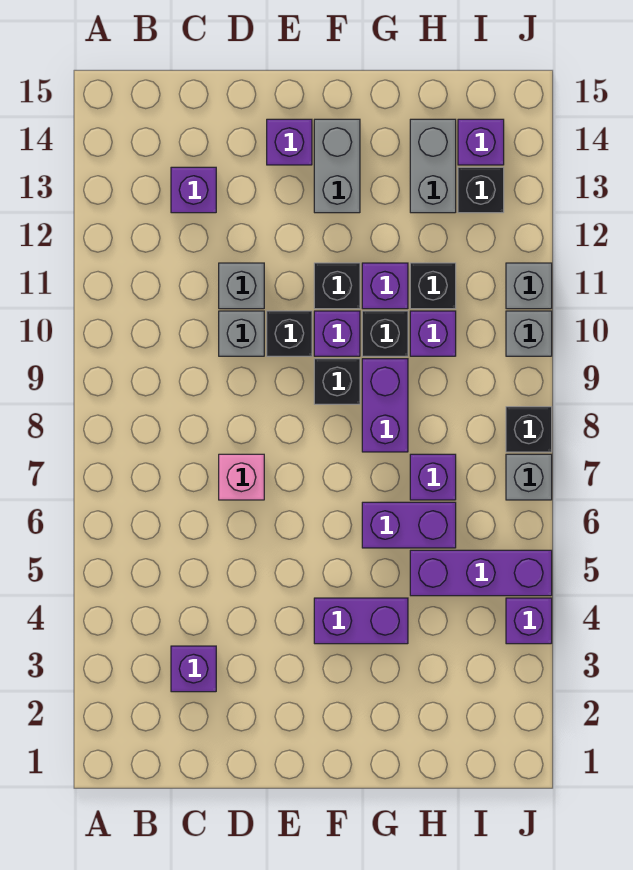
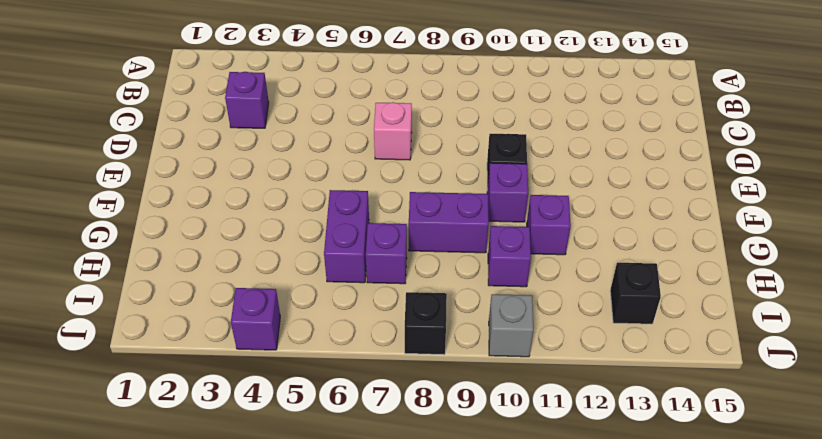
none -> purple 1x1 brick [171,167,216,213]
none -> grey 1x1 brick [219,311,264,356]
none -> grey 1x1 brick [219,263,264,309]

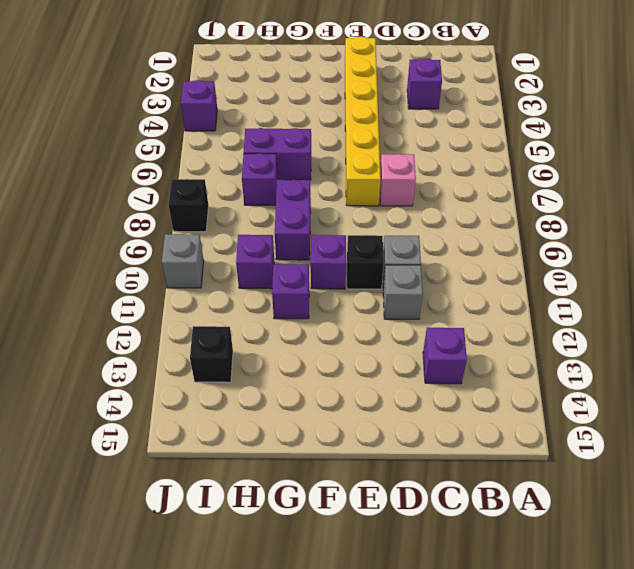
yellow 1x6 brick [345,37,381,206] -> none
none -> purple 1x1 brick [267,119,312,165]
none -> purple 1x2 brick [314,598,408,644]
none -> black 1x1 brick [314,359,360,404]

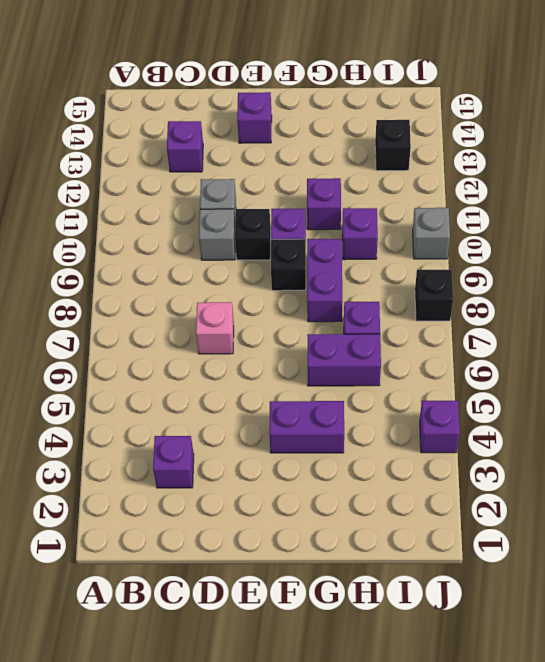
none -> black 1x1 brick [314,263,360,309]
none -> grey 1x2 brick [314,119,360,213]
none -> black 1x1 brick [362,311,408,356]

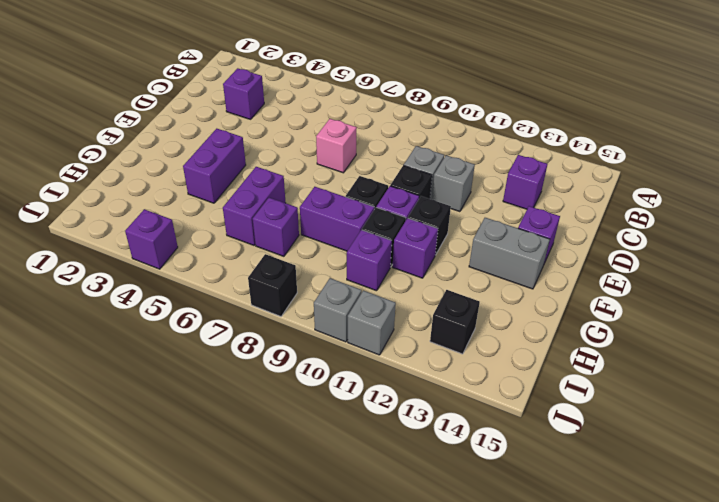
none -> purple 1x3 brick [410,550,552,596]
none -> black 1x1 brick [410,263,456,309]
none -> grey 1x2 brick [410,119,456,213]

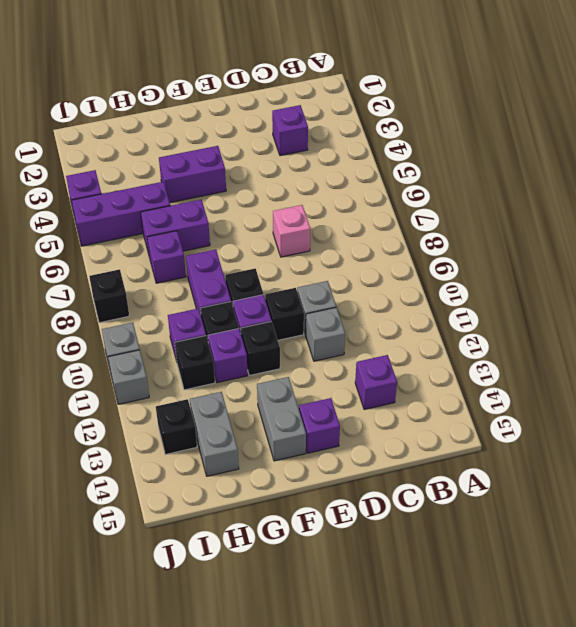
none -> purple 1x1 brick [458,119,504,165]
none -> grey 1x1 brick [506,454,552,500]

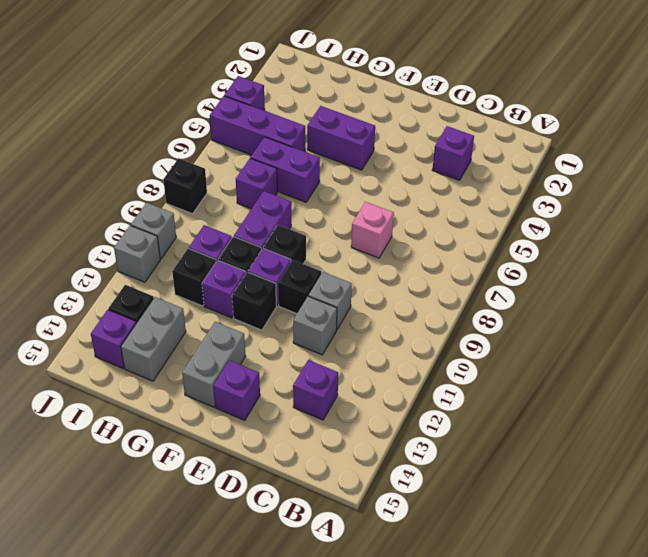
none -> grey 1x1 brick [506,454,552,500]

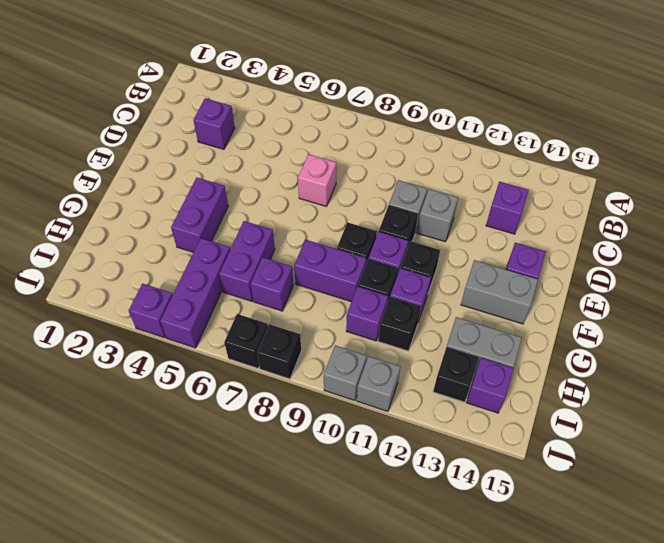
black 1x1 brick [224,314,268,368] -> grey 1x1 brick [506,454,552,500]

